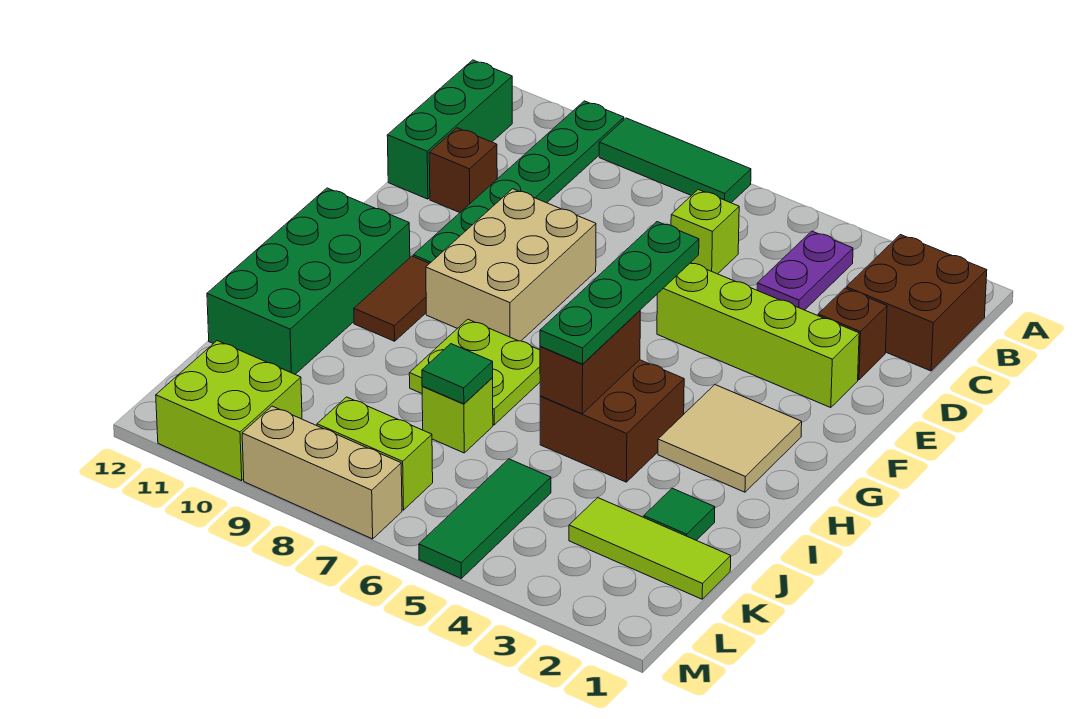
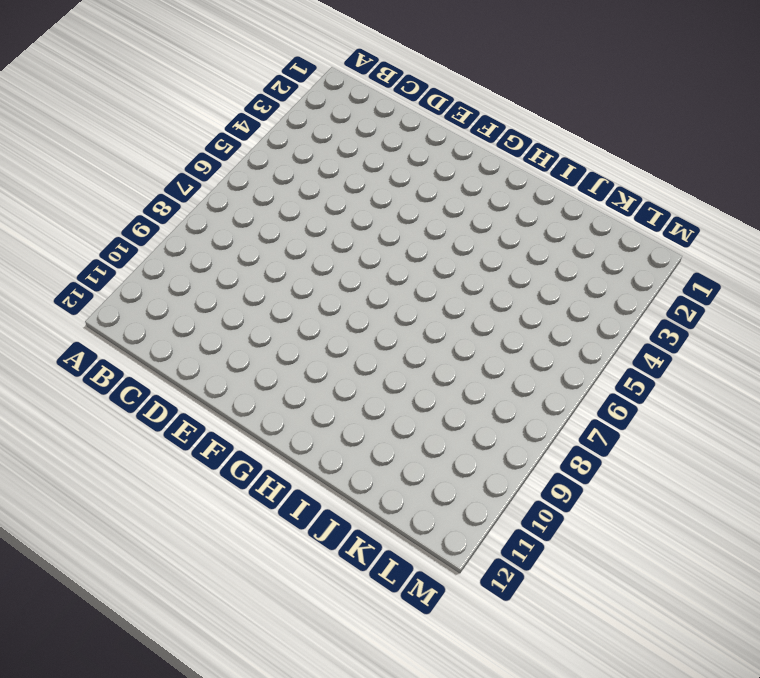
none -> green 1x3 tile [599,118,751,203]
none -> green 1x6 plate [413,101,624,263]
none -> brown 2x2 brick [846,235,987,371]

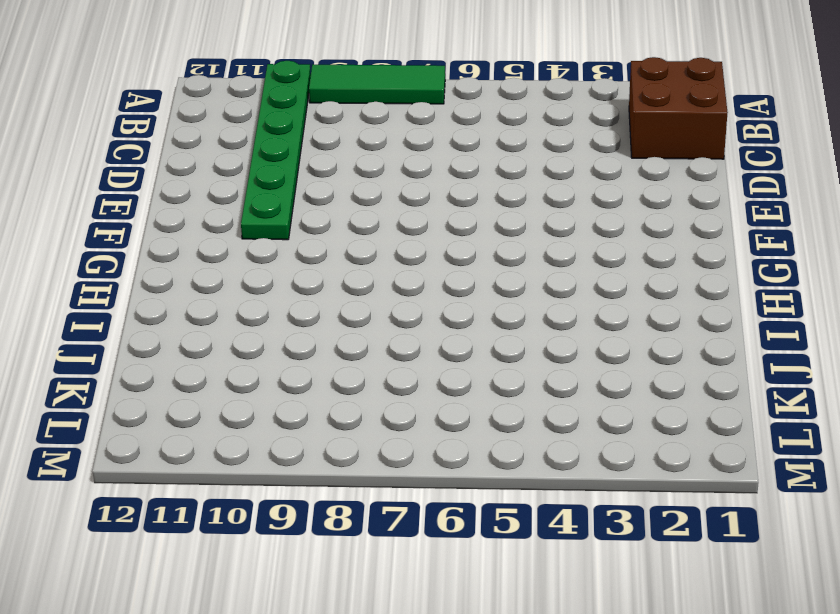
none -> purple 1x2 plate [757,231,853,310]
none -> green 1x3 brick [387,60,512,199]
none -> lime 1x1 brick [671,190,739,274]

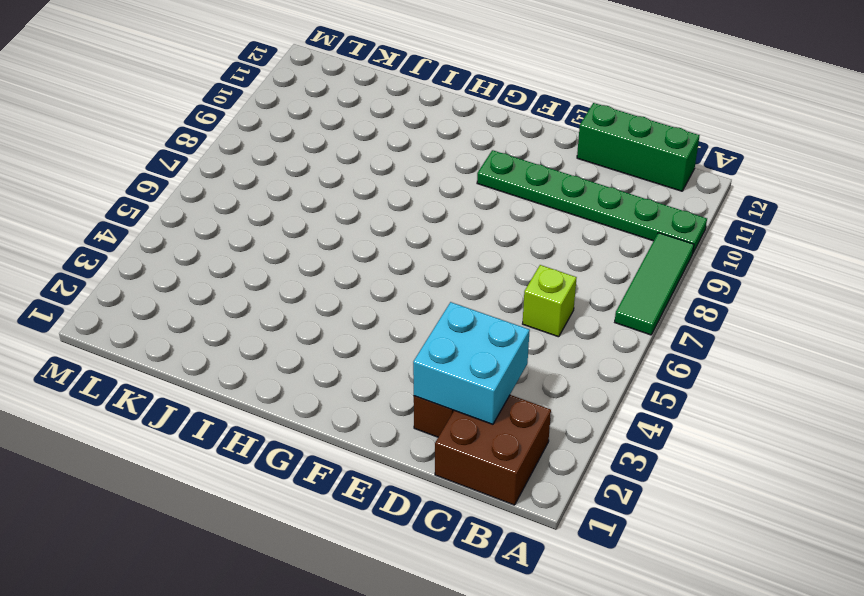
cyan 2x2 brick [413,302,530,424] -> none
none -> purple 1x2 plate [757,231,853,310]
none -> brown 1x1 brick [429,128,497,213]
none -> lime 1x4 brick [657,263,859,408]

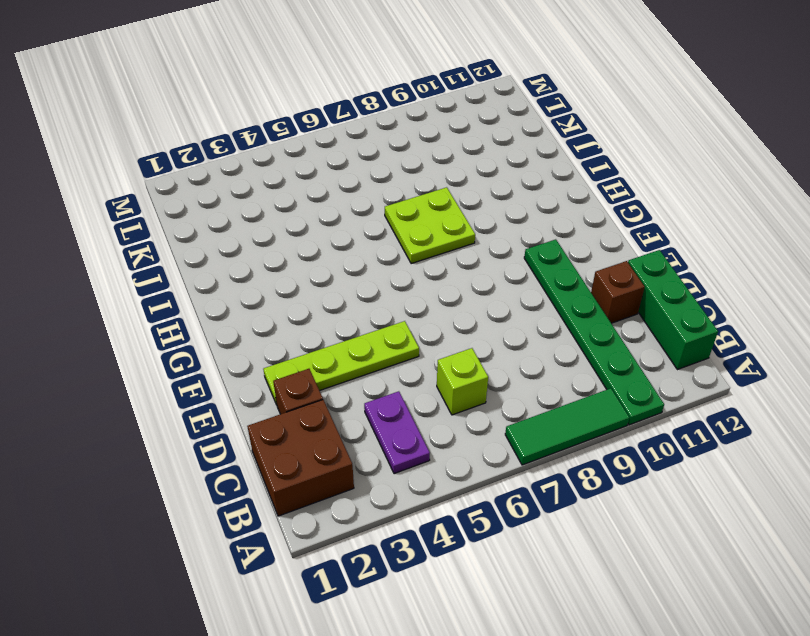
lime 1x4 plate [263,321,419,405] -> lime 1x4 brick [657,263,859,408]
none -> tan 2x3 brick [426,189,596,341]
none -> tan 2x2 tile [658,385,802,492]
none -> brown 1x2 tile [354,256,430,341]

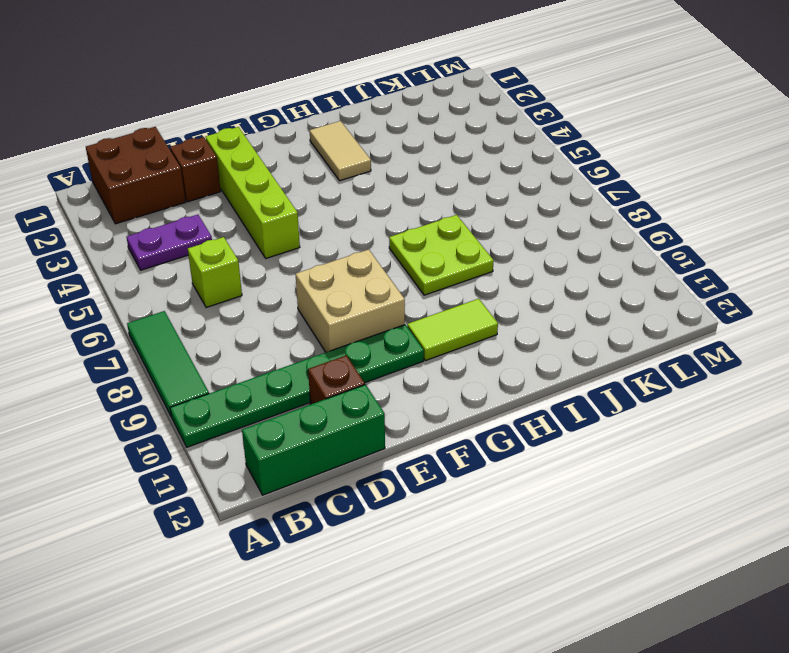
tan 2x2 brick [296,249,405,352] -> tan 2x3 brick [426,189,596,341]
lime 1x2 tile [407,299,498,361] -> brown 1x2 tile [354,256,430,341]
tan 1x2 tile [310,121,371,181] -> tan 2x2 tile [658,385,802,492]
none -> green 2x4 brick [207,188,410,374]
none -> brown 2x2 brick [540,360,684,482]
none -> green 1x1 tile [644,488,715,540]

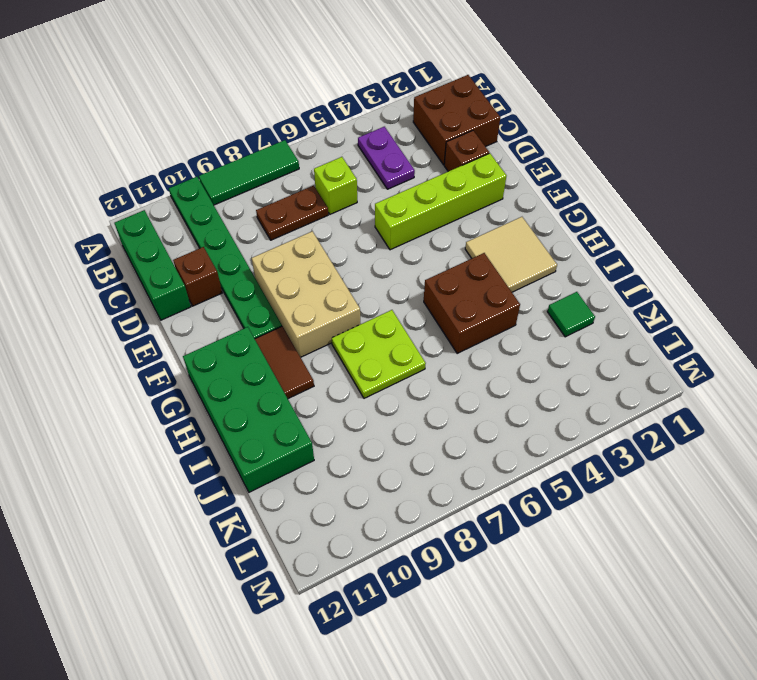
brown 1x2 plate [256,186,328,240] -> none
none -> lime 1x1 brick [422,378,493,453]
none -> lime 1x3 tile [569,498,731,599]
none -> green 1x3 tile [419,459,551,578]

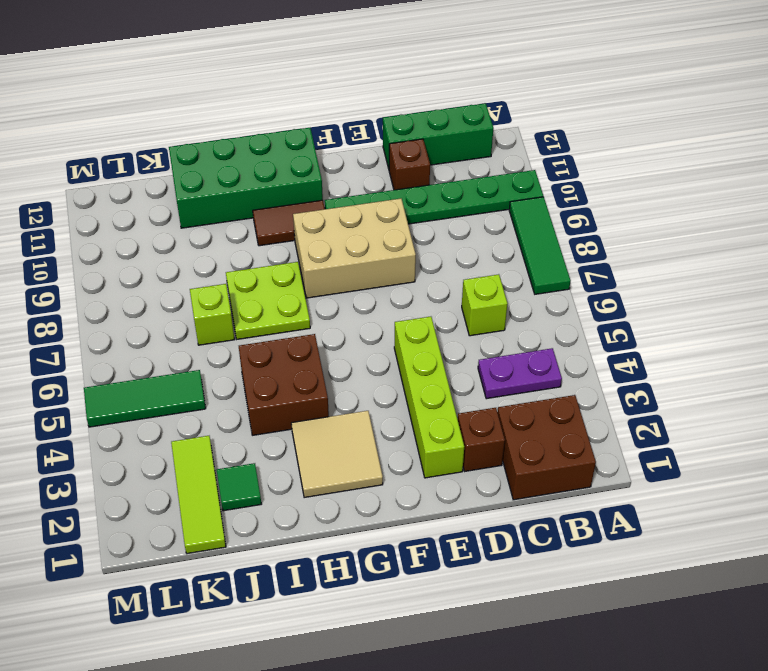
none -> lime 1x2 brick [317,397,433,510]
none -> lime 2x2 brick [156,341,302,481]
none -> tan 1x3 brick [242,406,402,539]

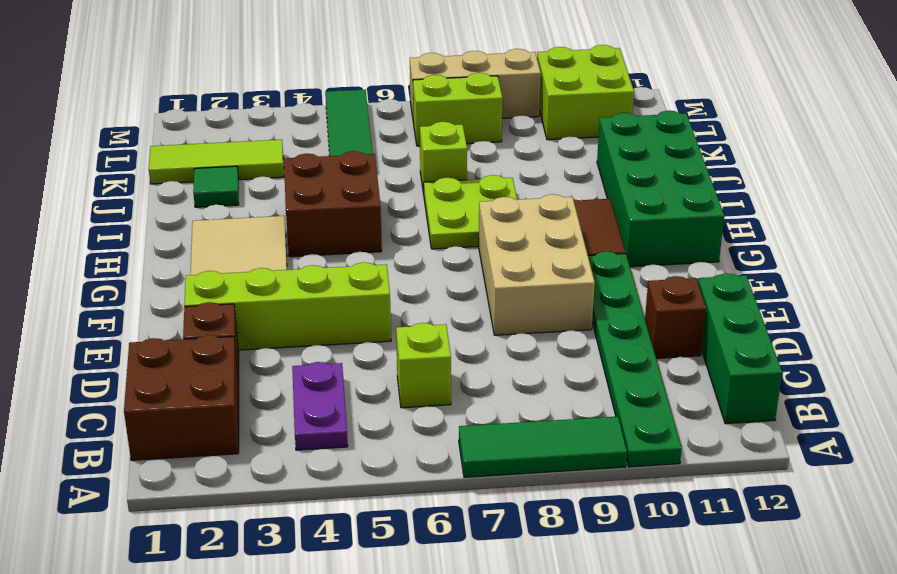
none -> brown 1x2 brick [540,311,640,414]
none -> green 1x1 tile [422,344,493,404]
none -> green 1x4 plate [540,222,699,364]

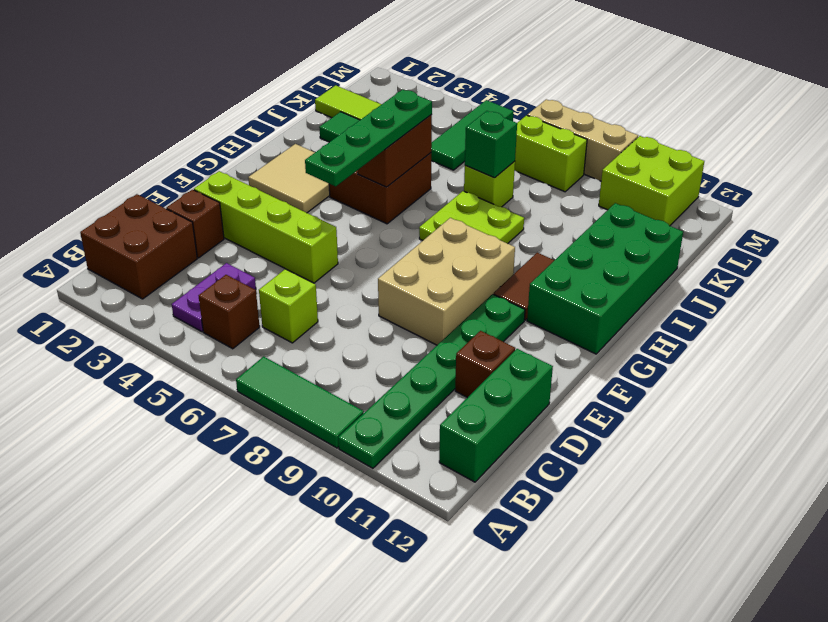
brown 1x1 brick [199,275,260,349] -> none
green 1x1 brick [465,111,517,178] -> green 1x1 tile [422,344,493,404]

